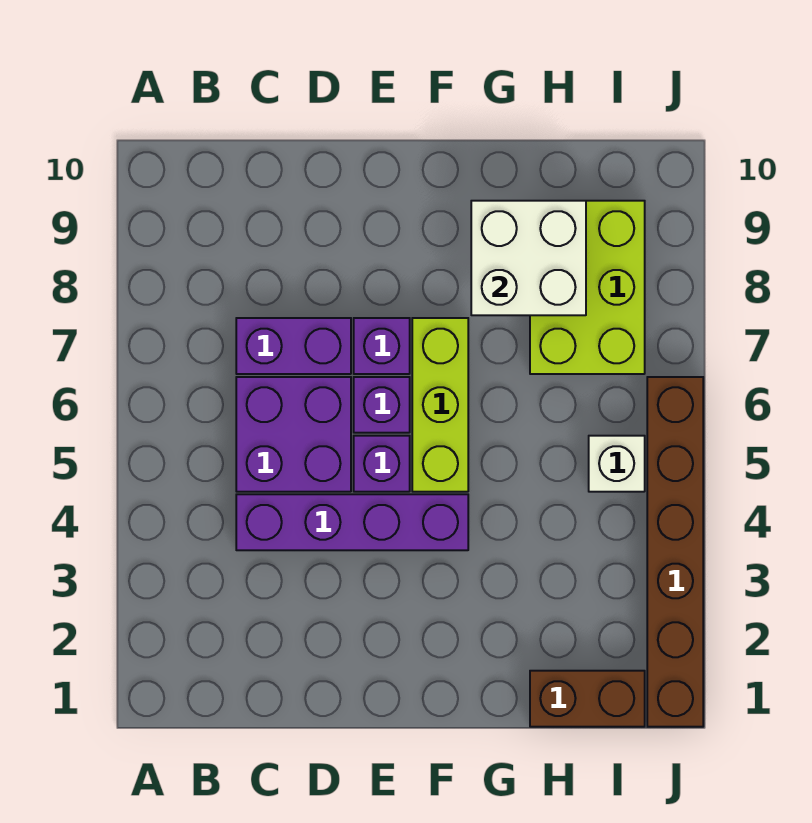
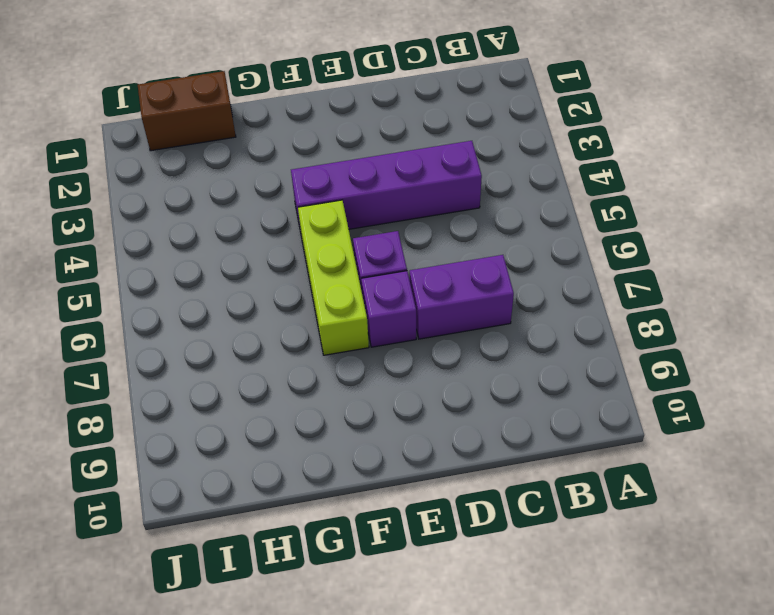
none -> purple 2x2 brick [236,377,351,492]
none -> purple 1x1 brick [354,436,410,492]
none -> lime 2x3 brick [530,201,645,374]

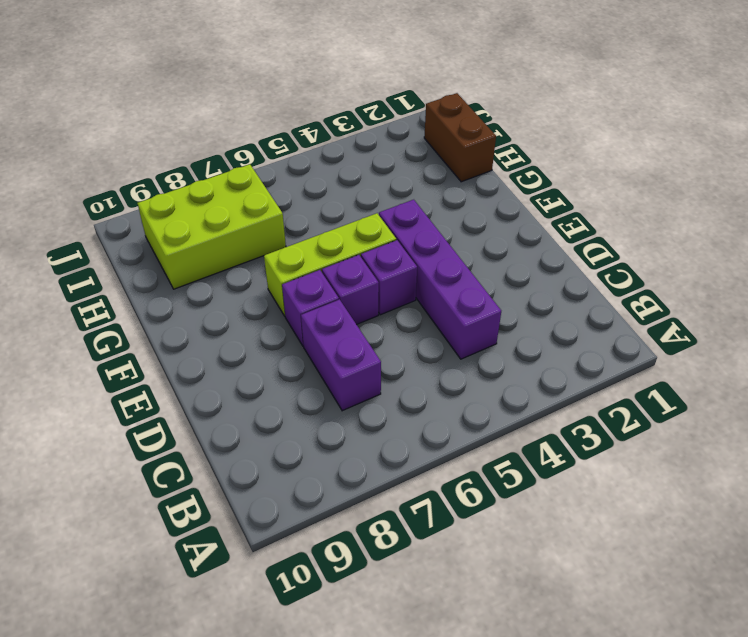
none -> purple 2x2 brick [236,377,351,492]
none -> white 1x1 brick [589,436,645,492]
none -> brown 1x6 brick [647,377,703,727]

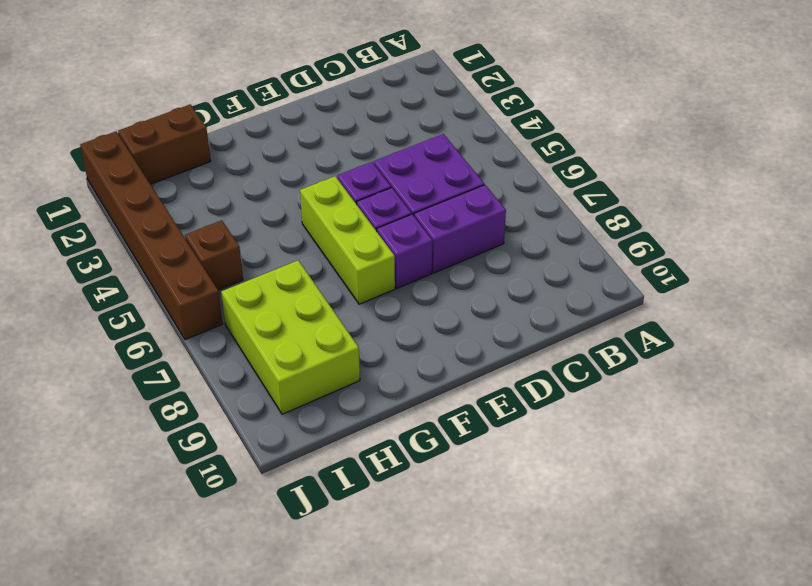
brown 1x1 brick [185,220,243,290] -> white 1x1 brick [589,436,645,492]
none -> purple 1x4 brick [236,494,468,550]
none -> white 2x2 brick [471,201,586,315]

